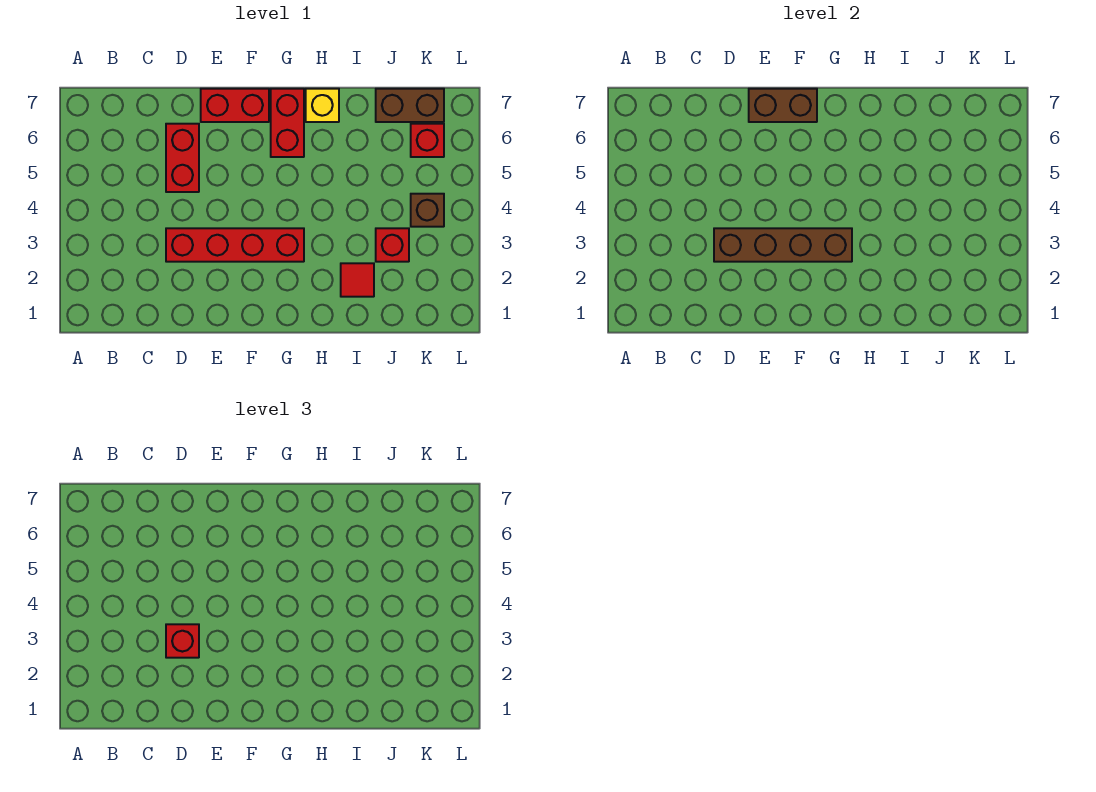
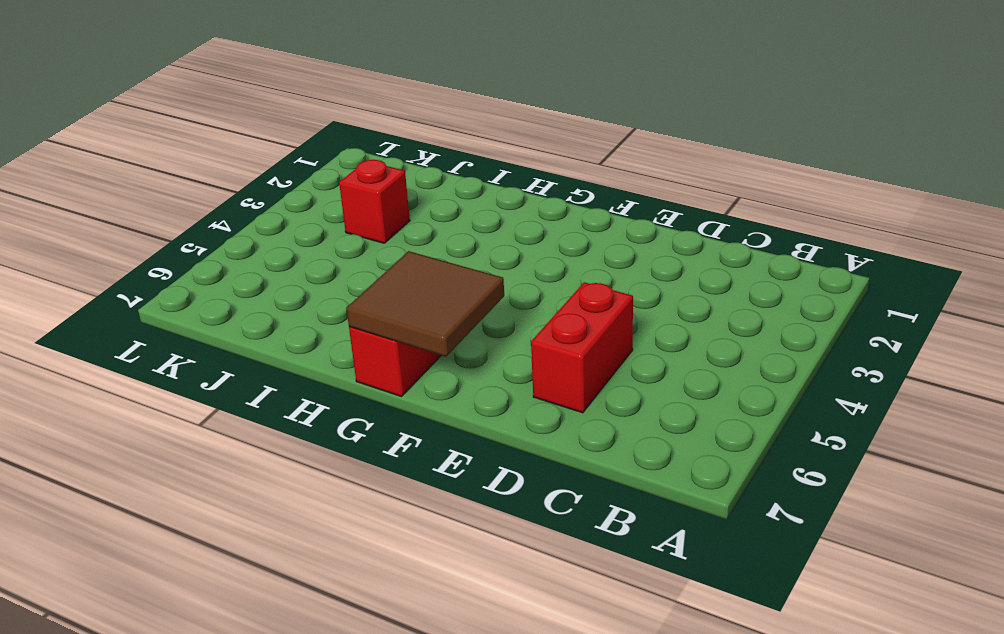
brown 2x2 tile [346,251,504,357] -> brown 1x2 brick [749,89,817,122]
none -> red 1x4 brick [166,228,304,262]
none -> red 1x2 brick [201,89,269,122]
none -> yellow 1x1 brick [306,89,339,122]

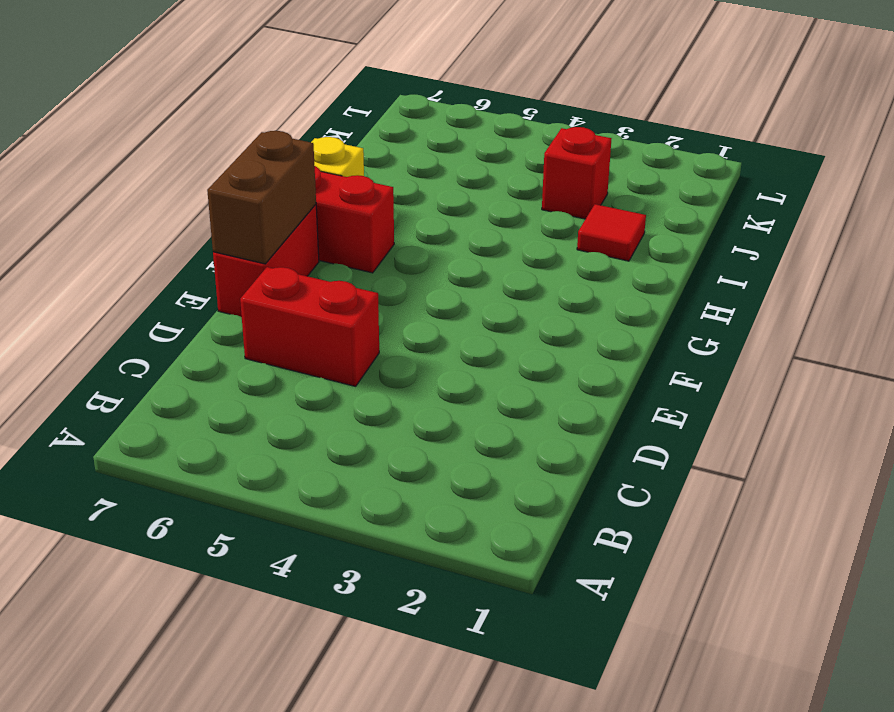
none -> red 1x4 brick [166,228,304,262]
none -> brown 1x2 brick [376,89,444,122]
none -> brown 1x1 brick [411,194,444,227]

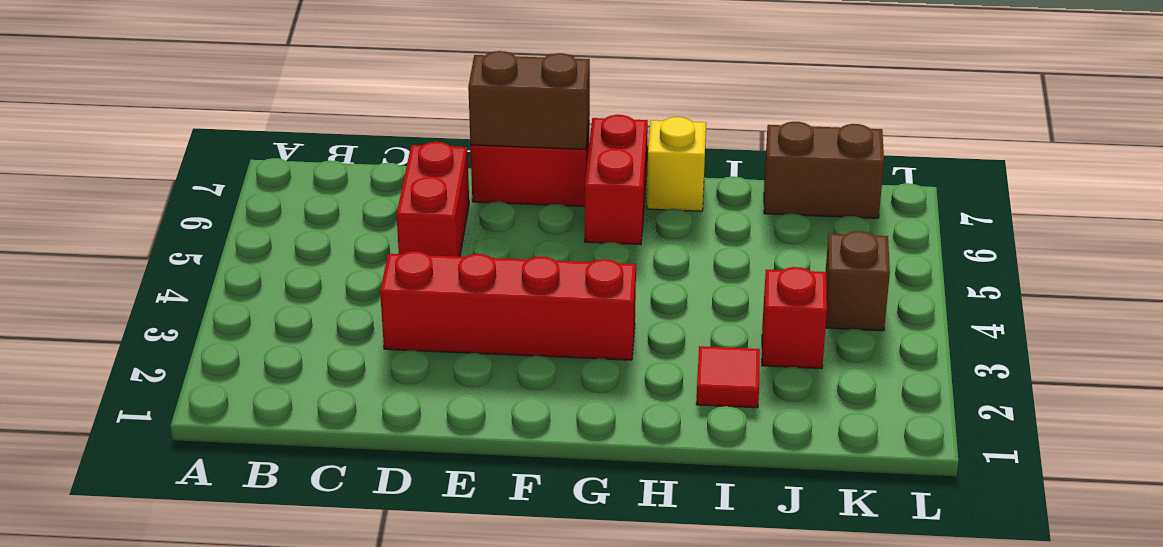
none -> red 1x1 brick [411,124,444,157]
none -> brown 1x4 brick [714,228,852,262]
none -> red 1x1 brick [166,624,199,658]

